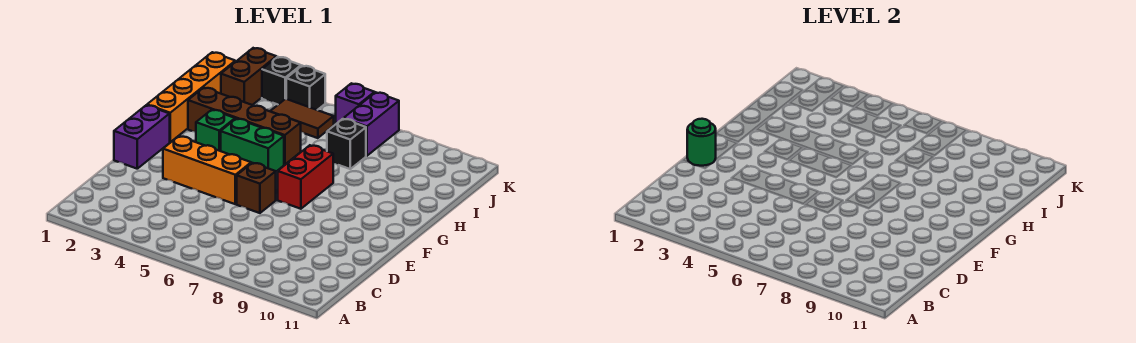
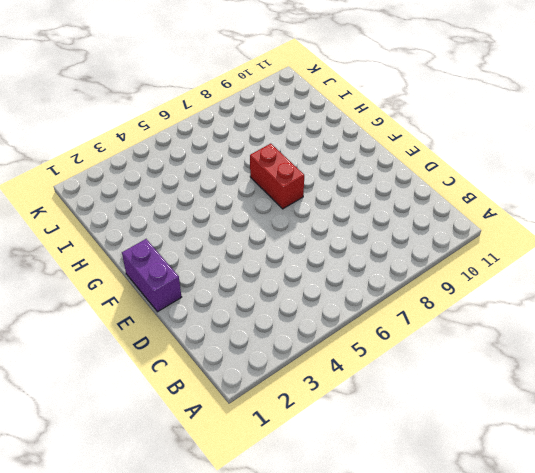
none -> orange 1x3 brick [163,136,251,204]
none -> brown 1x1 brick [237,163,276,213]
none -> orange 1x4 brick [147,52,235,142]

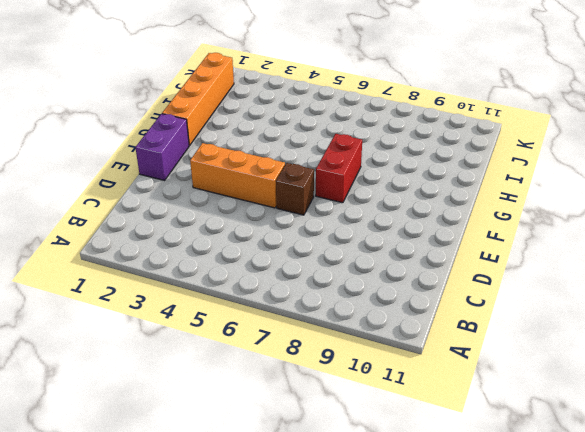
none -> green 1x1 brick [196,110,235,151]
none -> green 1x2 brick [221,119,284,171]
none -> brown 1x4 brick [188,88,301,165]

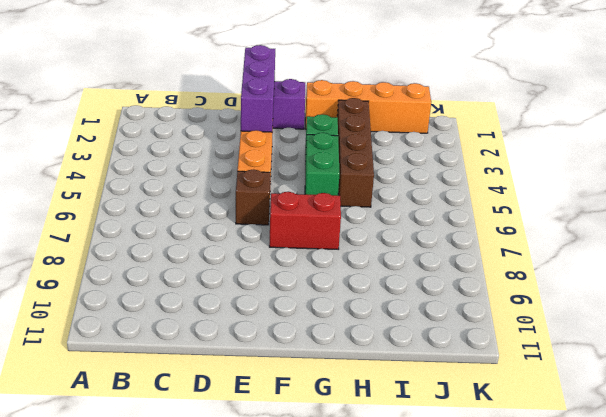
purple 1x3 brick [241,45,275,132] -> green 1x1 round brick [687,119,716,166]
none -> black 1x1 brick [327,119,366,169]
none -> brown 1x2 brick [221,48,276,105]
none -> brown 1x2 tile [270,99,334,138]

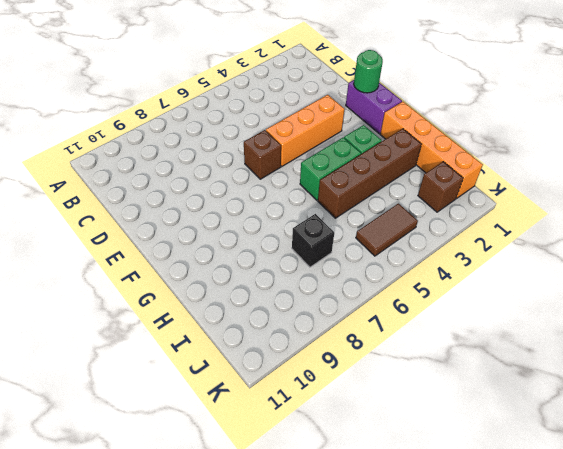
brown 1x1 brick [418,162,463,212] -> brown 1x2 brick [221,48,276,105]
none -> red 1x2 brick [278,145,333,209]
none -> purple 1x2 brick [344,92,399,156]
none -> black 1x1 brick [262,57,301,104]

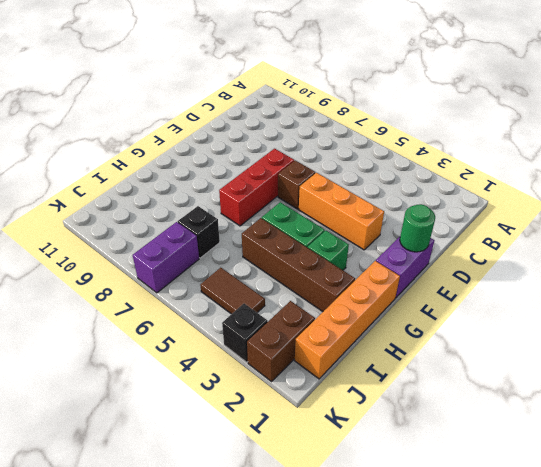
red 1x3 brick [219,149,294,226] -> red 1x2 brick [278,145,333,209]
none -> black 1x1 brick [286,66,325,110]
none -> purple 1x1 brick [336,83,375,124]

